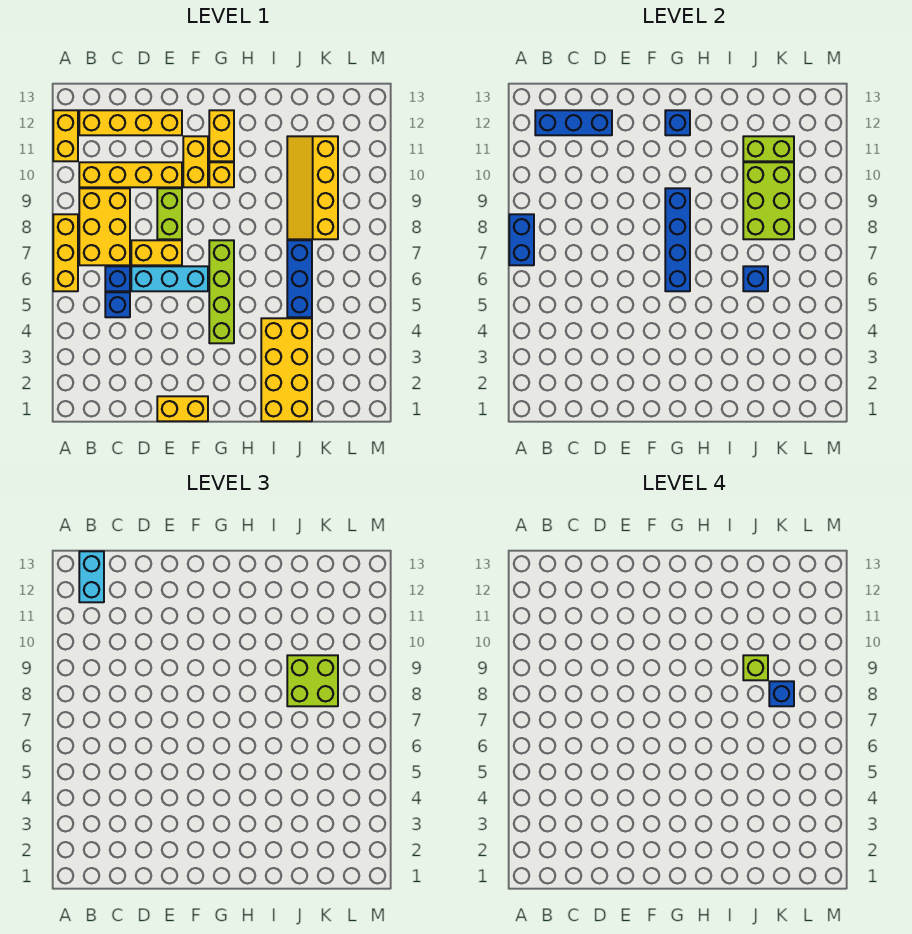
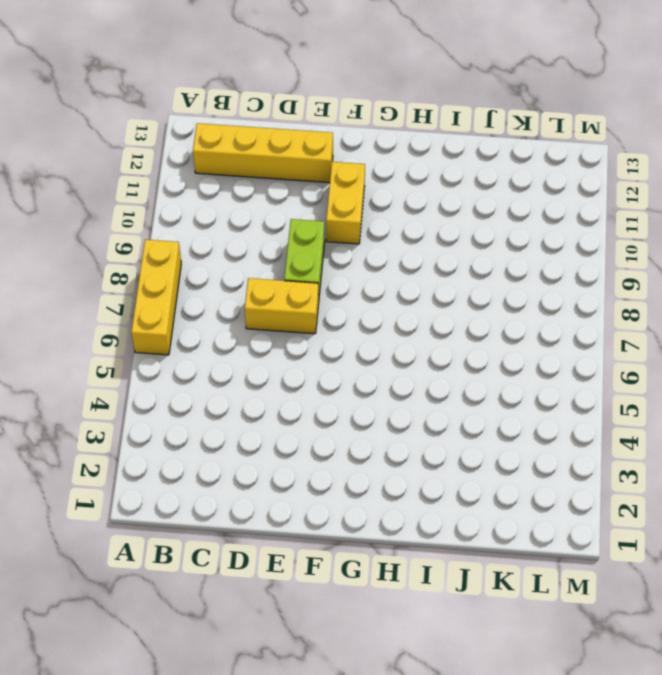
none -> yellow 1x2 brick [53,110,78,161]
none -> yellow 2x3 brick [79,188,130,265]
none -> yellow 1x4 brick [79,162,182,187]

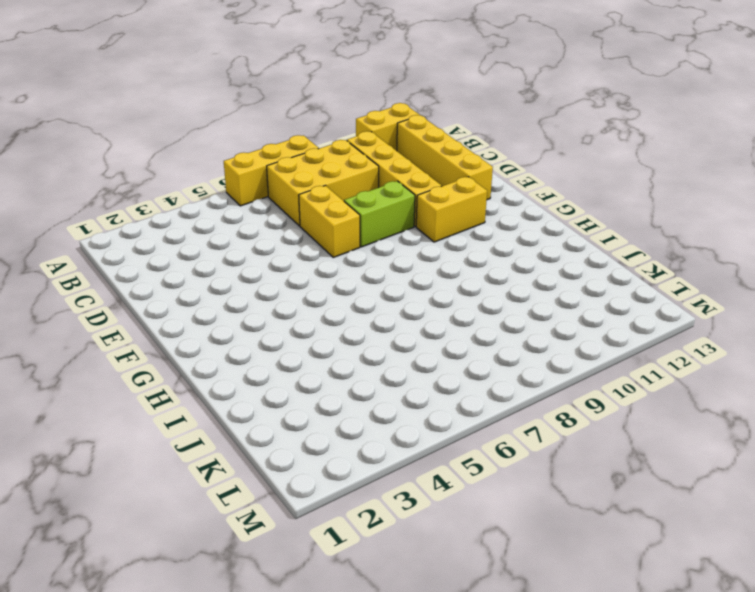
none -> blue 1x1 brick [105,292,130,317]
none -> blue 1x1 brick [105,266,130,291]
none -> cyan 1x3 brick [131,266,208,291]

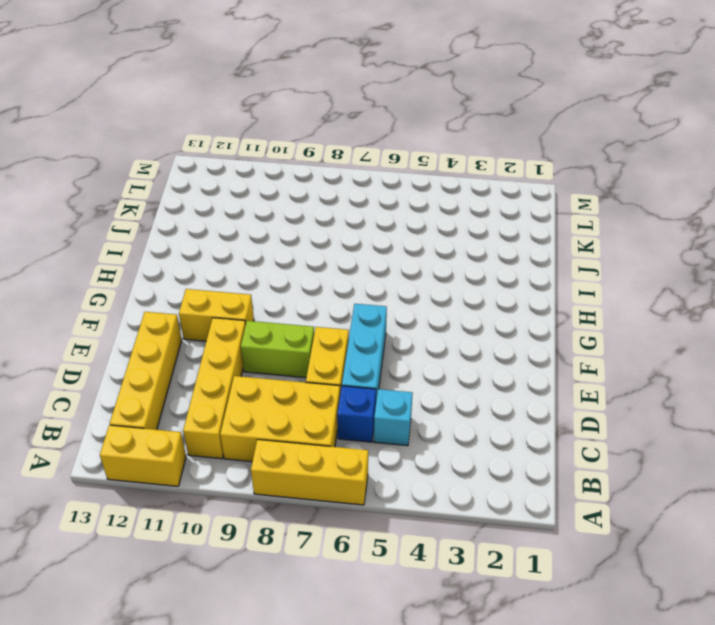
cyan 1x1 brick [374,389,413,446] -> blue 1x1 brick [105,292,130,317]
none -> yellow 1x2 brick [157,396,208,421]
none -> lime 1x4 brick [209,240,234,343]
none -> yellow 1x1 brick [209,162,234,187]

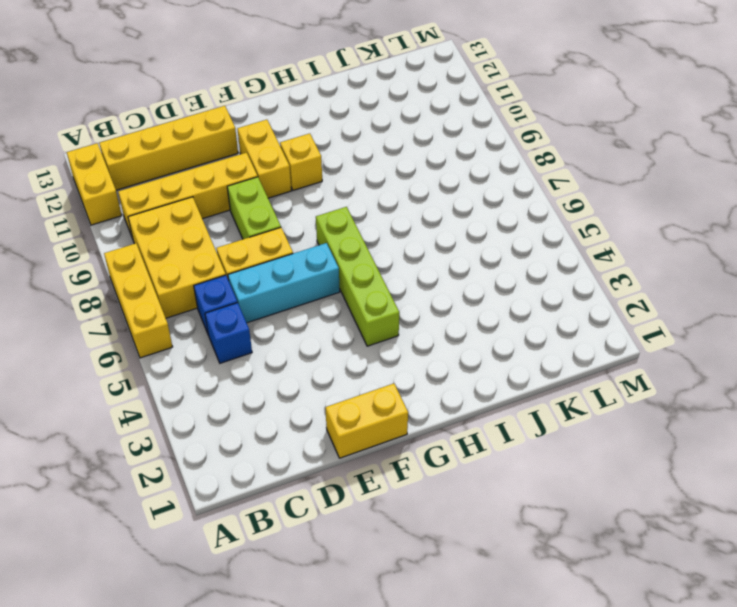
none -> yellow 1x2 brick [209,110,234,161]
none -> yellow 2x4 brick [261,318,312,421]
none -> blue 1x3 brick [287,240,312,317]

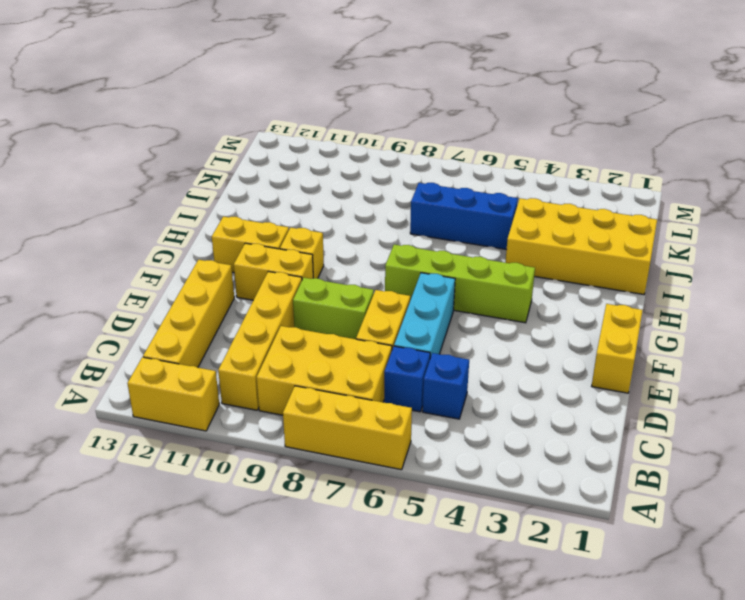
none -> yellow 2x4 slope [287,136,338,239]
none -> blue 1x2 brick [509,214,534,265]
none -> blue 1x3 brick [535,110,612,135]

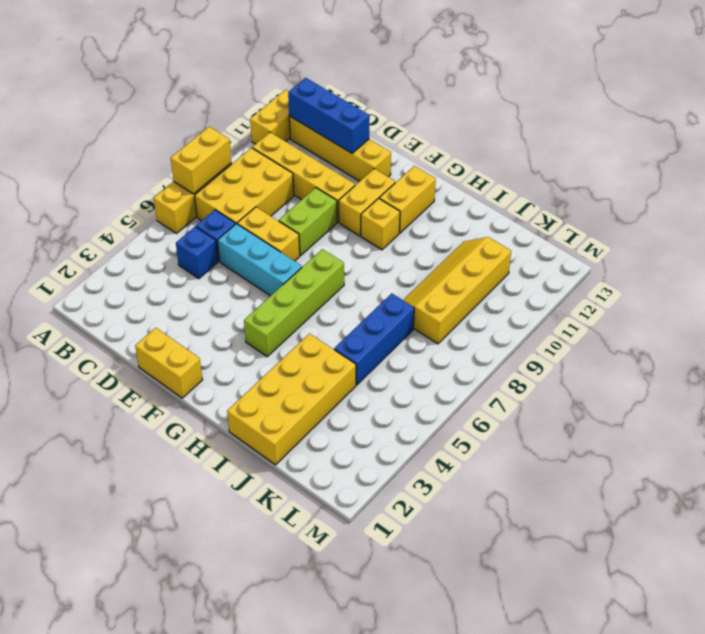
yellow 1x2 brick [171,127,231,194] -> blue 1x2 brick [509,214,534,265]
none -> blue 1x4 brick [665,188,690,291]
none -> blue 1x1 brick [665,110,690,135]
none -> blue 1x1 brick [743,266,768,291]

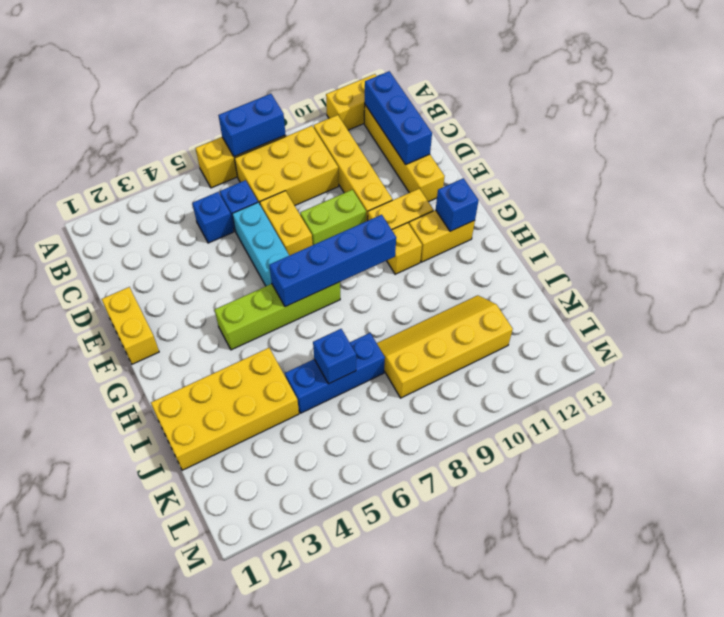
none -> lime 2x3 brick [743,162,794,239]
none -> lime 1x2 brick [743,136,794,161]
none -> cyan 1x2 brick [79,551,104,602]

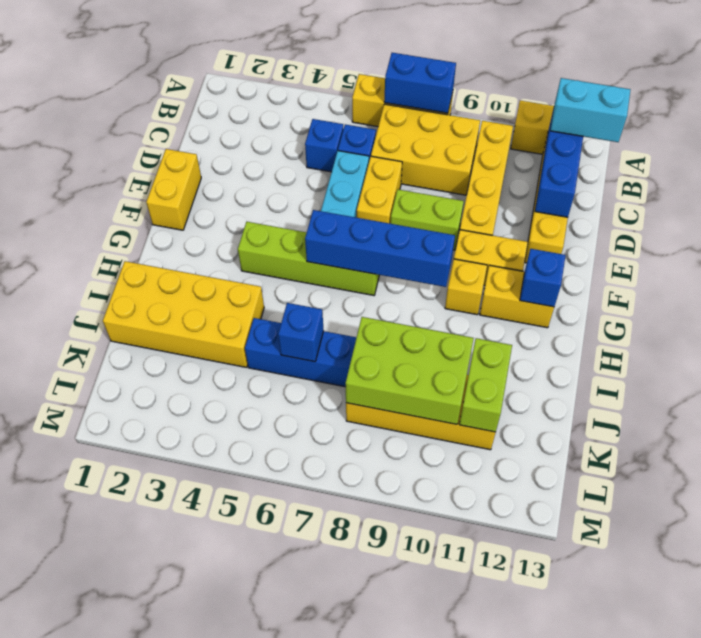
none -> lime 2x2 brick [287,655,338,706]
none -> lime 1x1 brick [743,655,768,680]
none -> blue 1x1 brick [769,681,794,706]

